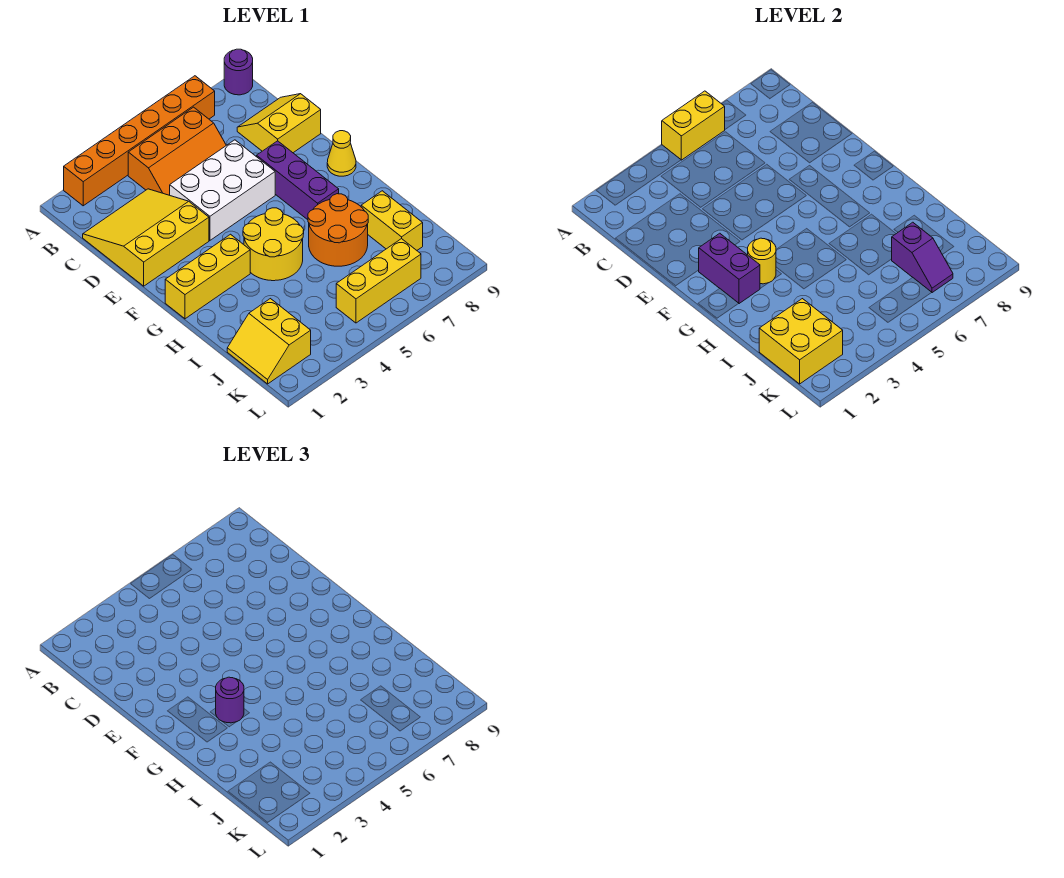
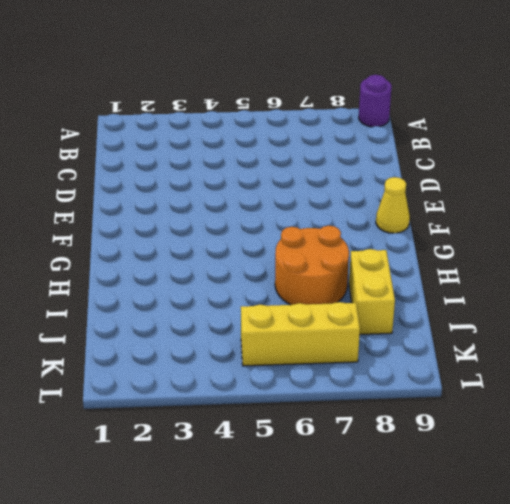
none -> orange 1x6 brick [64,76,215,206]
none -> orange 2x3 slope [128,107,226,195]
none -> yellow 3x3 slope [83,189,209,286]

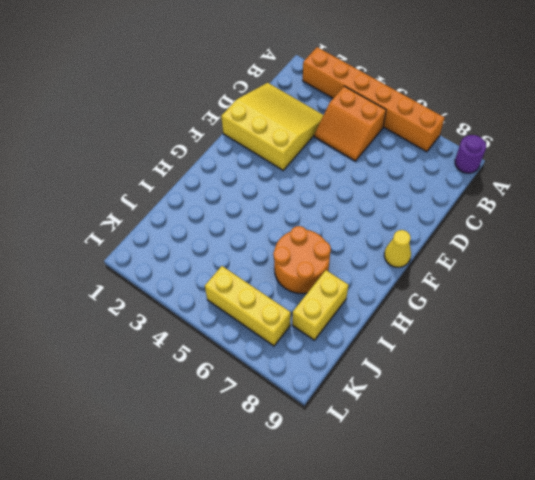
orange 2x2 slope [314,86,386,161] -> orange 2x3 slope [128,107,226,195]
none -> yellow 2x2 slope [237,94,321,153]
none -> white 2x3 brick [170,140,275,240]
none -> purple 1x3 brick [257,141,339,220]

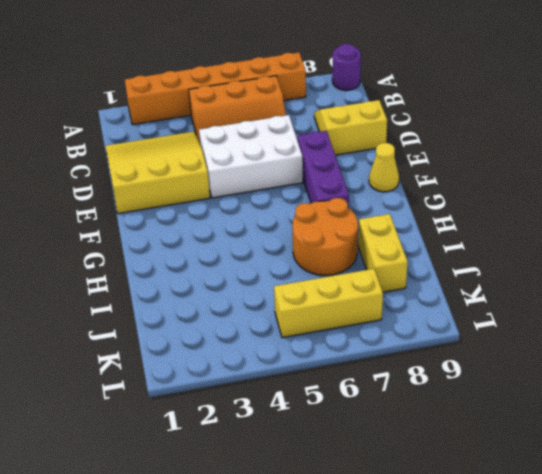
none -> yellow 1x3 brick [165,234,250,319]
none -> yellow 2x2 round brick [243,208,304,281]
none -> yellow 2x2 slope [227,299,311,384]

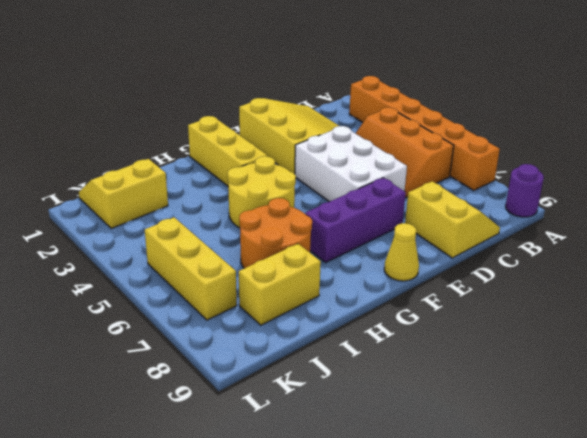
none -> yellow 1x2 brick [662,91,725,160]
none -> purple 1x2 brick [699,233,760,304]
none -> yellow 1x1 round brick [748,238,776,284]

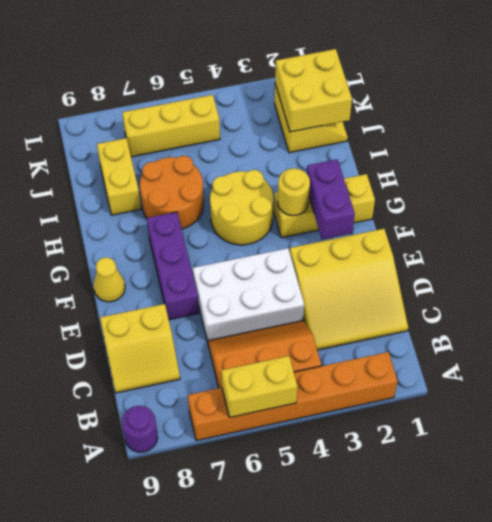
none -> purple 1x2 slope [892,222,953,293]
none -> purple 1x1 round brick [216,677,244,723]

